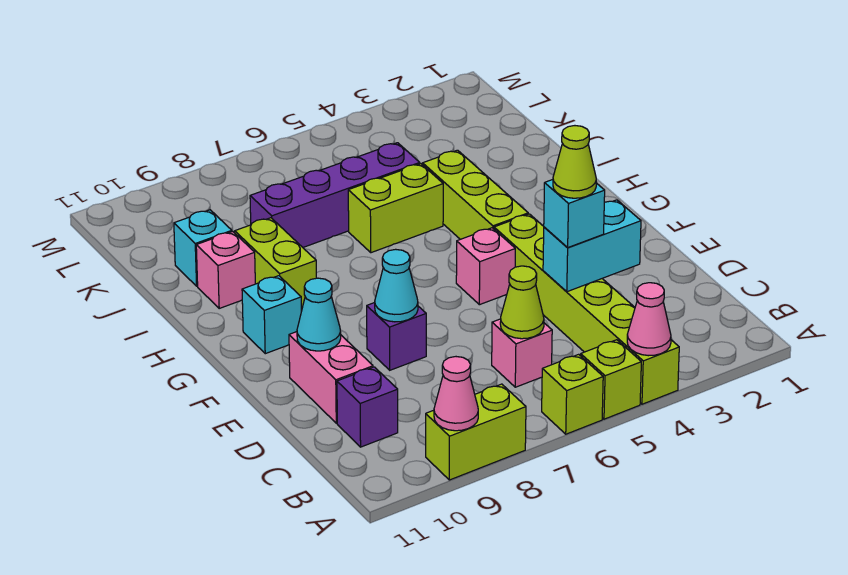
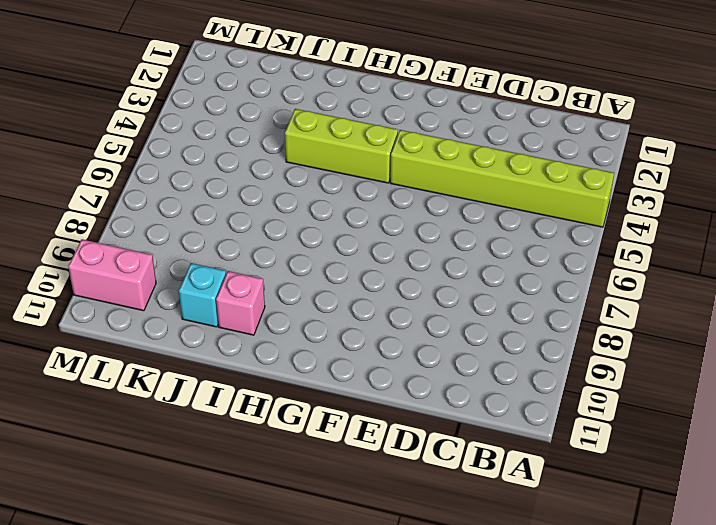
pink 1x2 brick [68,239,156,311] -> pink 1x2 brick moved to [289,332,373,423]
none -> lime 1x1 brick [581,340,641,419]
none -> lime 1x1 brick [542,354,603,434]
none -> lime 1x2 brick [426,384,526,480]

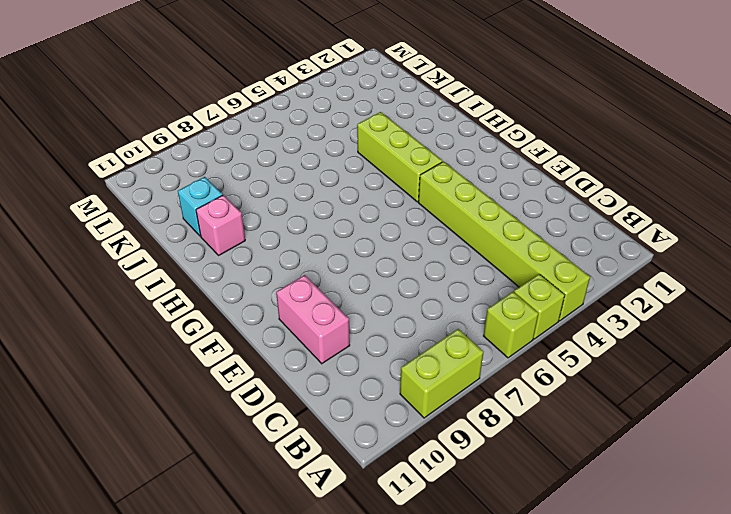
none -> pink 1x1 brick [492,319,552,387]
none -> purple 1x1 brick [337,367,398,447]
none -> purple 1x1 brick [367,303,426,370]

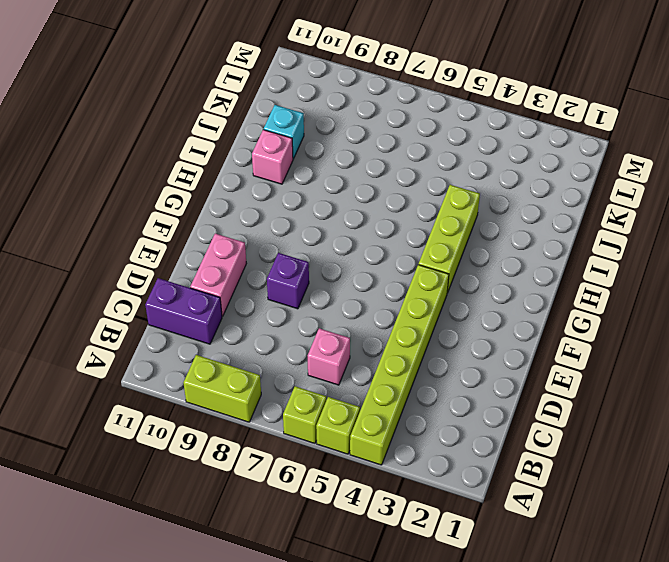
purple 1x2 brick [145,278,222,344] -> purple 1x1 brick [337,367,398,447]
none -> pink 1x1 brick [456,228,515,305]
none -> cyan 1x1 brick [242,276,301,354]
none -> lime 1x2 brick [235,218,316,309]

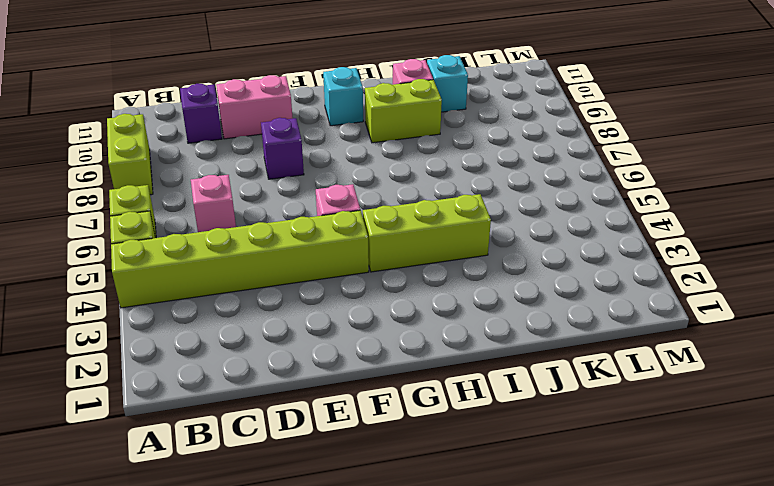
none -> lime 1x2 brick [348,164,443,253]
none -> purple 1x4 brick [250,143,420,247]
none -> pink 1x1 cone [627,283,671,356]

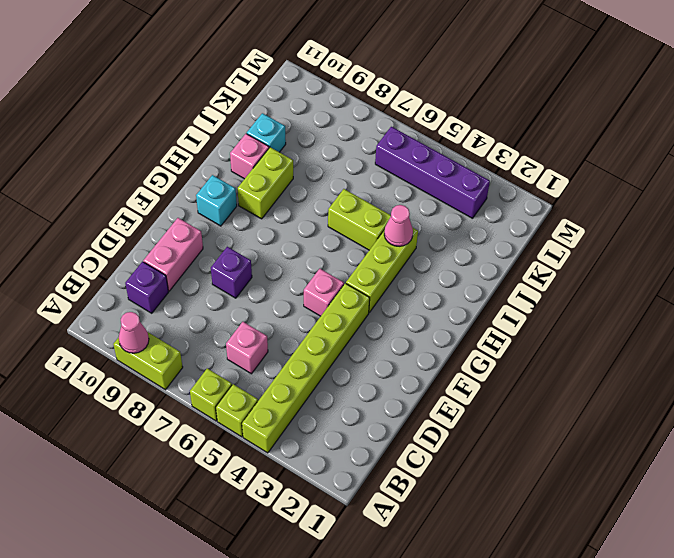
pink 1x1 cone [384,205,413,246] -> pink 1x1 cone moved to [627,283,671,356]
purple 1x4 brick [375,127,490,218] -> purple 1x4 brick moved to [250,143,420,247]
none -> lime 1x1 cone [500,266,544,339]
none -> cyan 1x2 brick [543,200,641,292]
none -> cyan 1x1 cone [375,249,418,322]

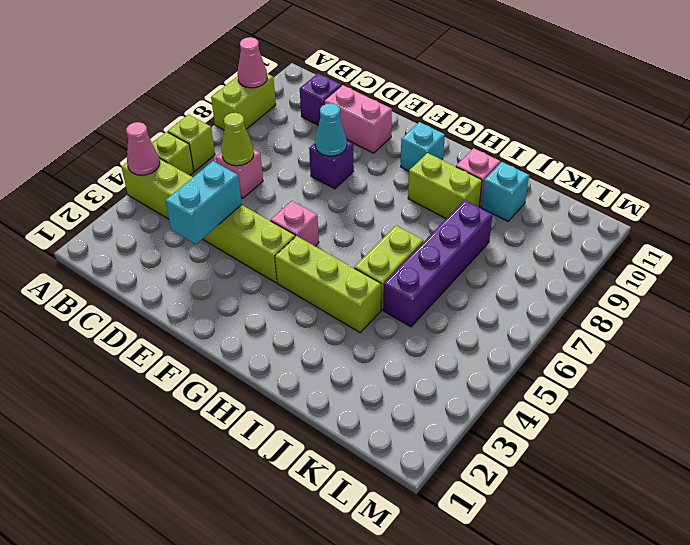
none -> cyan 1x1 cone [297,278,341,351]
none -> cyan 1x1 brick [544,180,605,248]
none -> lime 1x1 cone [553,126,596,198]

